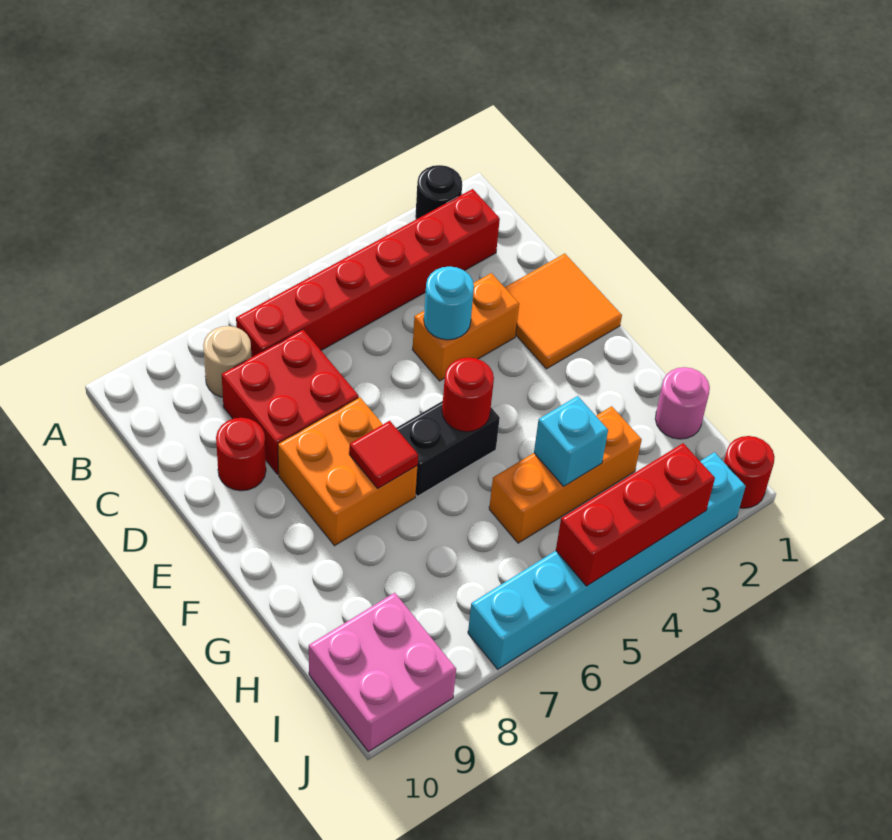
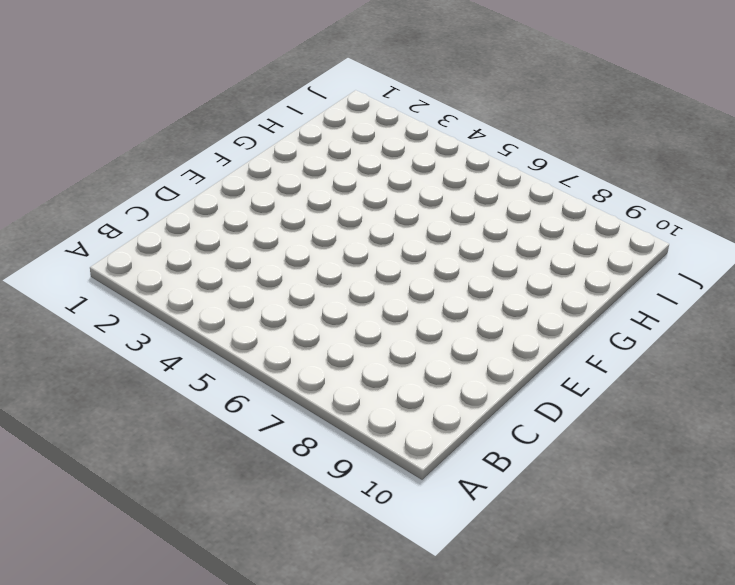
none -> black 1x1 round brick [415,165,462,219]
none -> red 1x6 brick [236,189,500,357]
none -> tan 1x1 round brick [203,326,251,397]

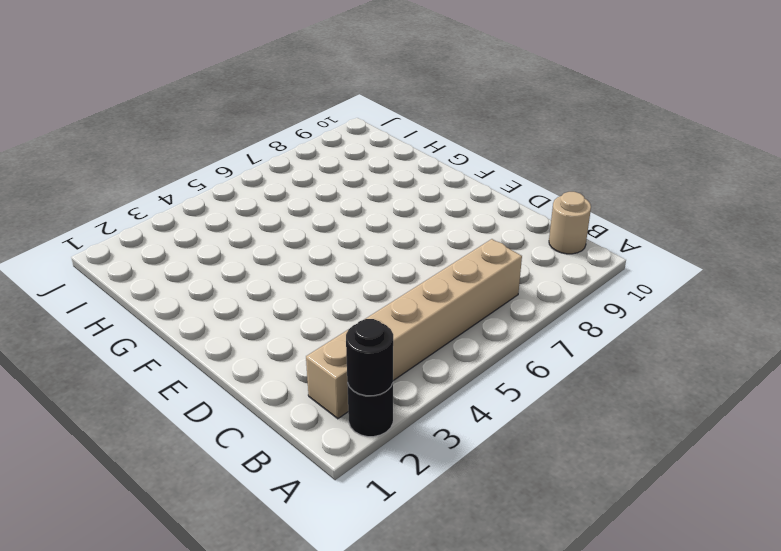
black 1x1 round brick [346,319,393,396] -> none
tan 1x6 brick [306,239,522,419] -> red 1x6 brick [236,189,500,357]
tan 1x1 round brick [549,192,591,254] -> tan 1x1 round brick moved to [203,326,251,397]
none -> red 2x2 brick [222,329,359,474]
none -> orange 2x2 tile [505,253,622,369]
none -> orange 1x2 brick [412,273,519,381]

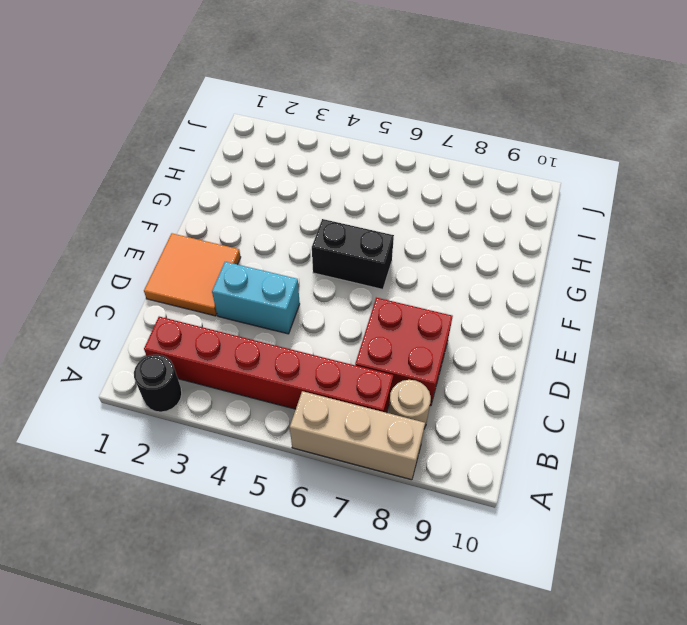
tan 1x3 brick [290,391,425,480] -> none
cyan 1x2 brick [212,262,300,334] -> orange 1x2 brick [412,273,519,381]
none -> red 1x1 round brick [216,418,266,491]
none -> orange 2x2 brick [278,397,418,546]
none -> pink 1x1 round brick [655,367,710,439]

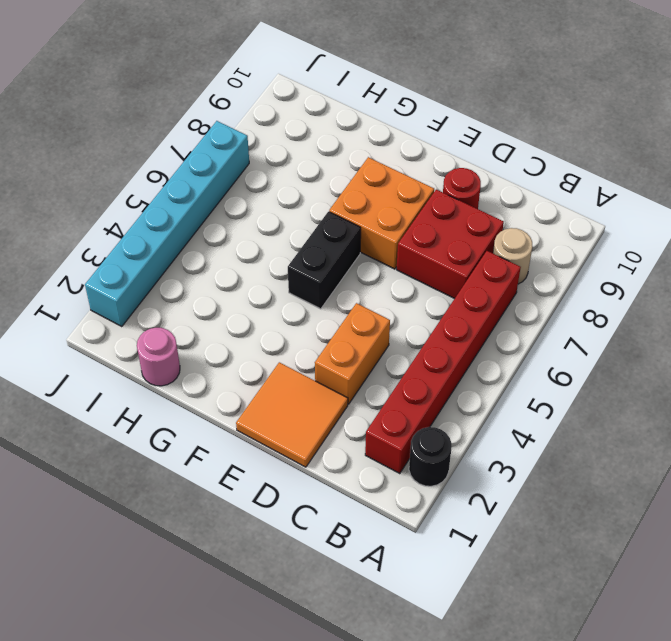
none -> orange 1x3 brick [489,406,642,543]
none -> pink 2x2 brick [309,593,456,752]
none -> red 1x1 round brick [724,436,775,508]

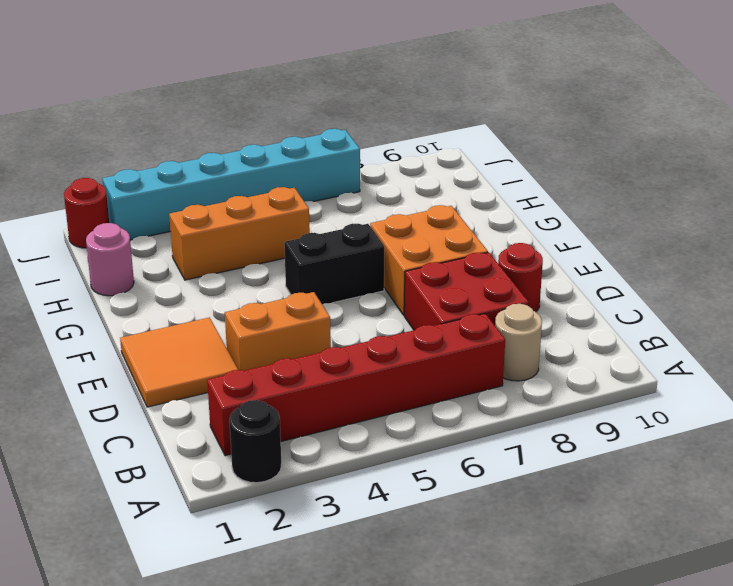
none -> pink 2x2 brick [309,593,456,752]
none -> cyan 1x1 round brick [424,266,474,340]
none -> red 1x1 round brick [442,357,494,432]

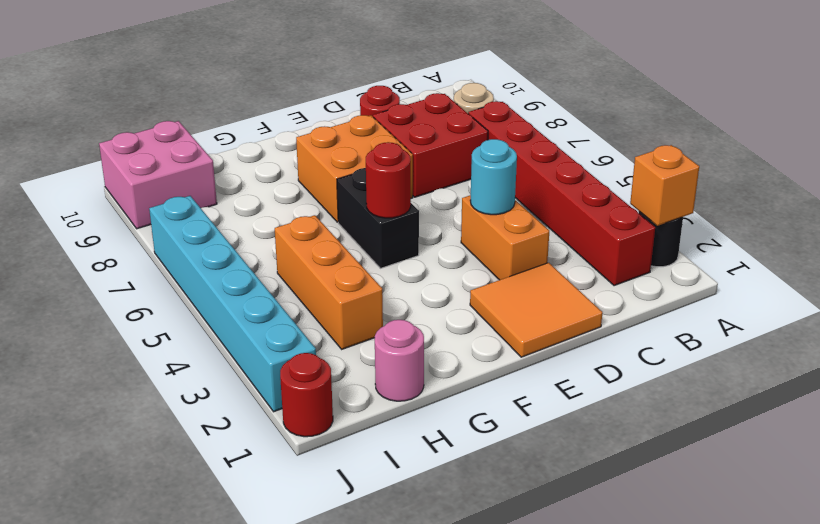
orange 1x1 brick [630,145,699,226] -> none
none -> red 1x1 tile [349,421,418,488]
none -> cyan 1x1 brick [534,396,608,486]
none -> red 1x3 brick [556,443,715,586]

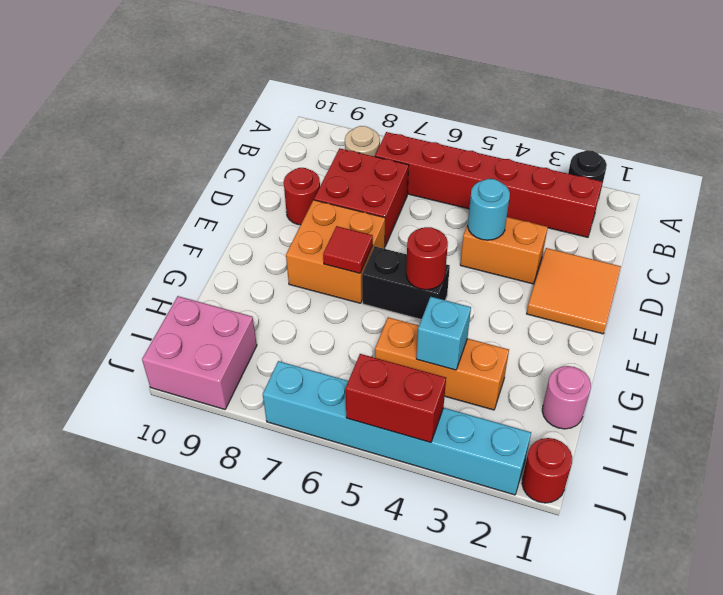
red 1x2 brick [345,354,446,442] -> red 1x3 brick [556,443,715,586]

